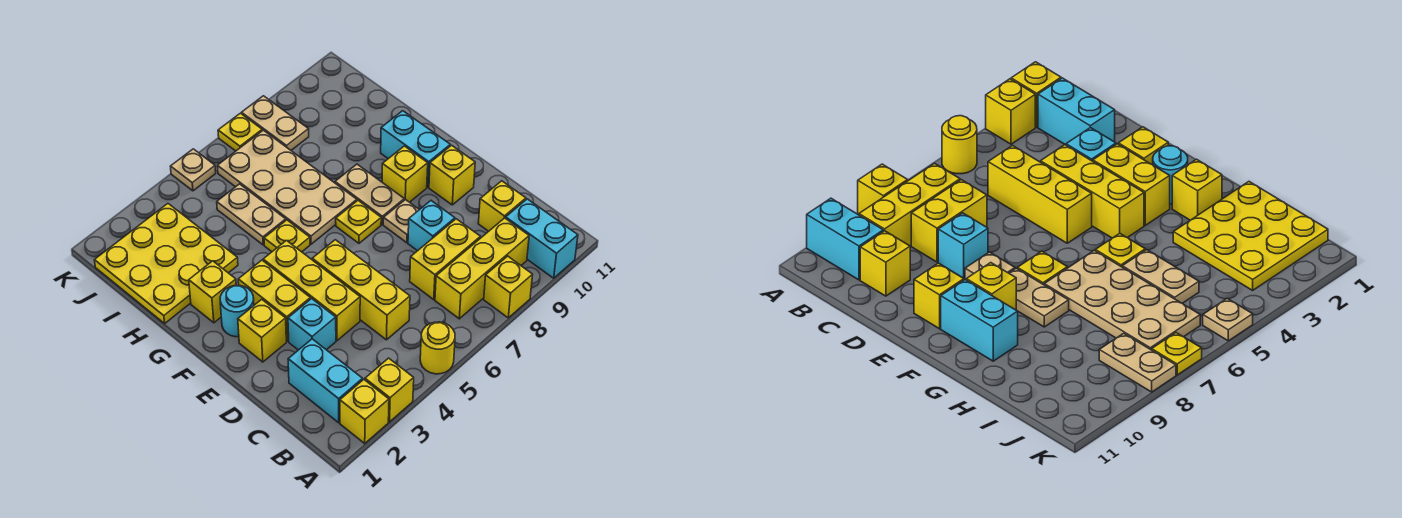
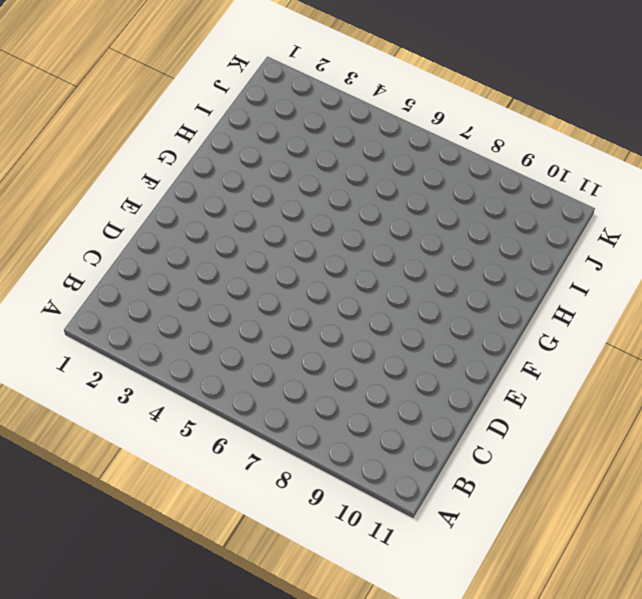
none -> yellow 1x1 brick [340,380,389,443]
none -> yellow 1x1 brick [365,358,414,422]
none -> yellow 1x1 round brick [420,322,455,374]
none -> yellow 1x1 brick [484,256,533,318]

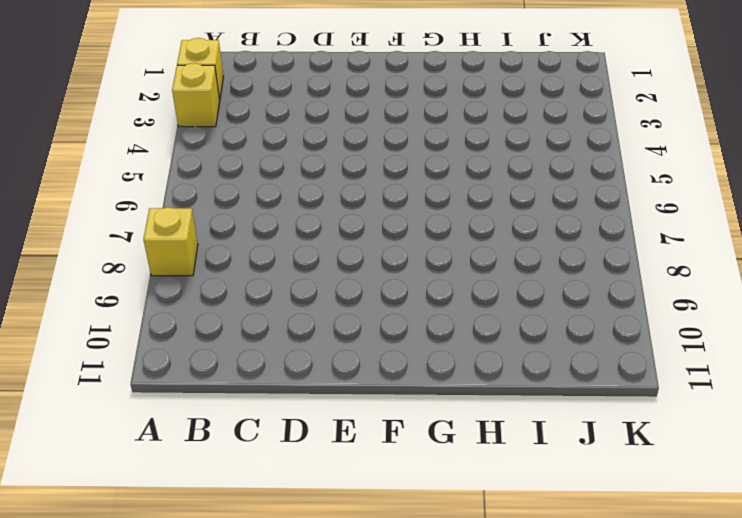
none -> yellow 1x1 round brick [420,322,455,374]
none -> cyan 1x2 brick [506,199,578,278]
none -> cyan 1x2 brick [288,339,363,423]
none -> yellow 1x3 brick [435,218,529,319]

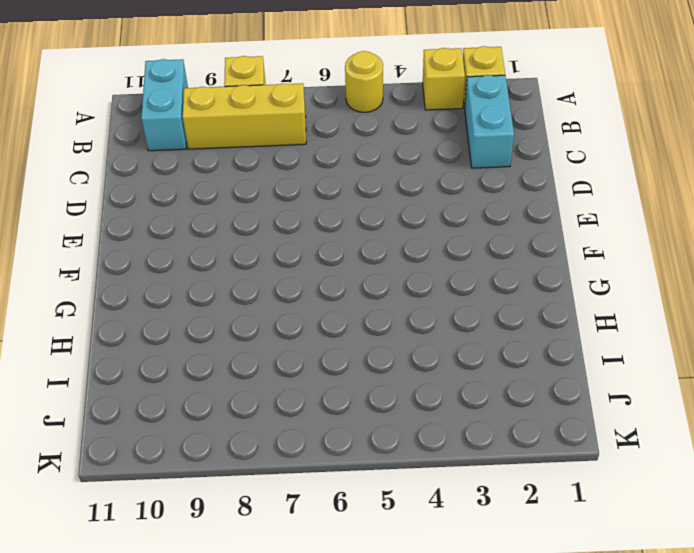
none -> yellow 1x3 brick [312,240,410,340]
none -> yellow 1x2 brick [410,219,480,299]
none -> yellow 1x1 brick [478,181,526,231]
none -> cyan 1x1 brick [288,299,336,350]

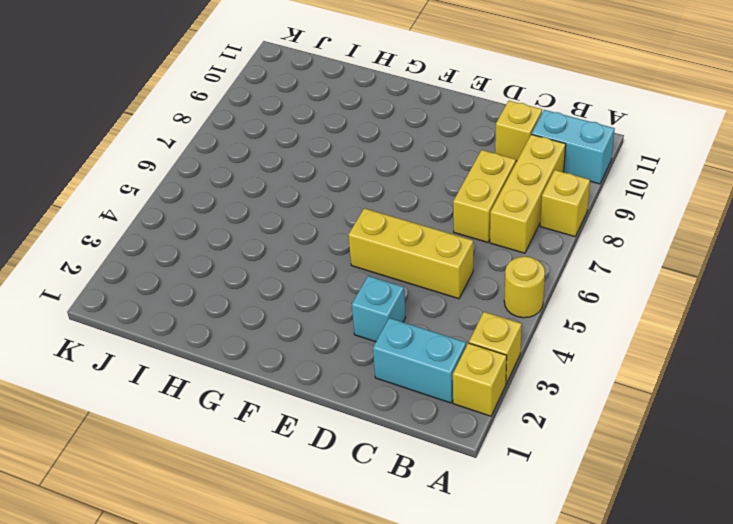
none -> yellow 1x3 brick [263,241,360,341]
none -> cyan 1x1 brick [408,201,455,251]
none -> yellow 1x1 brick [238,299,286,362]
none -> yellow 1x2 brick [238,260,310,341]

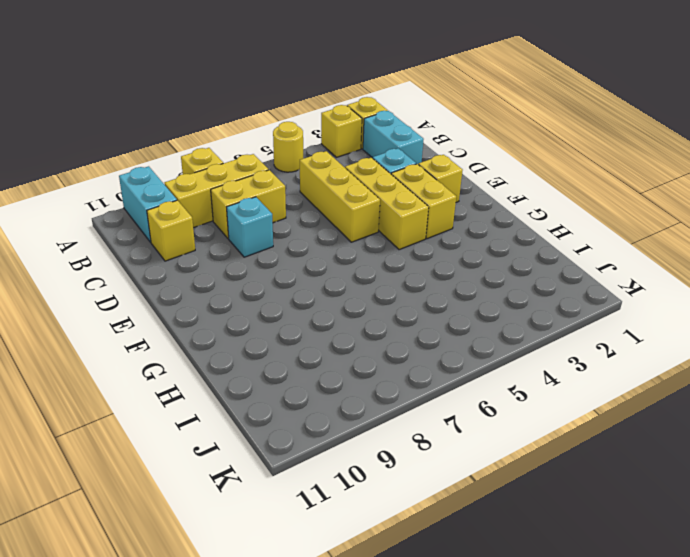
none -> tan 1x1 plate [383,199,419,243]
none -> yellow 1x1 brick [429,145,475,205]
none -> cyan 1x1 round brick [220,285,254,337]
none -> yellow 1x1 plate [336,201,381,243]

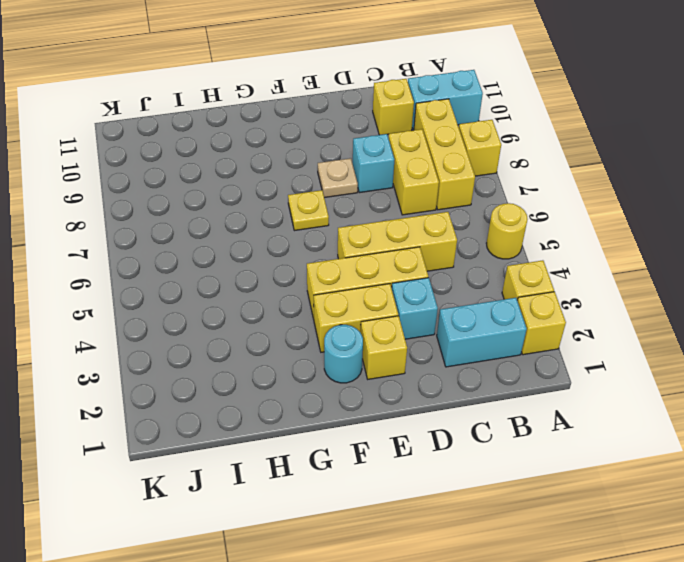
none -> yellow 1x1 brick [429,145,475,205]
none -> tan 1x2 plate [335,164,404,224]
none -> yellow 1x1 brick [382,146,428,202]
none -> cyan 1x2 brick [381,111,450,187]

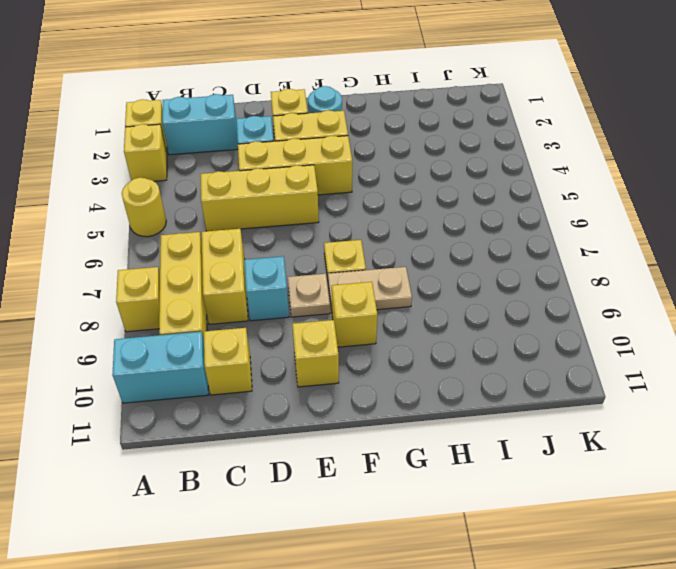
none -> cyan 1x2 brick [381,111,450,187]
none -> yellow 1x1 brick [189,261,236,323]
none -> yellow 1x1 plate [264,220,310,252]
none -> tan 2x4 plate [217,130,357,244]

